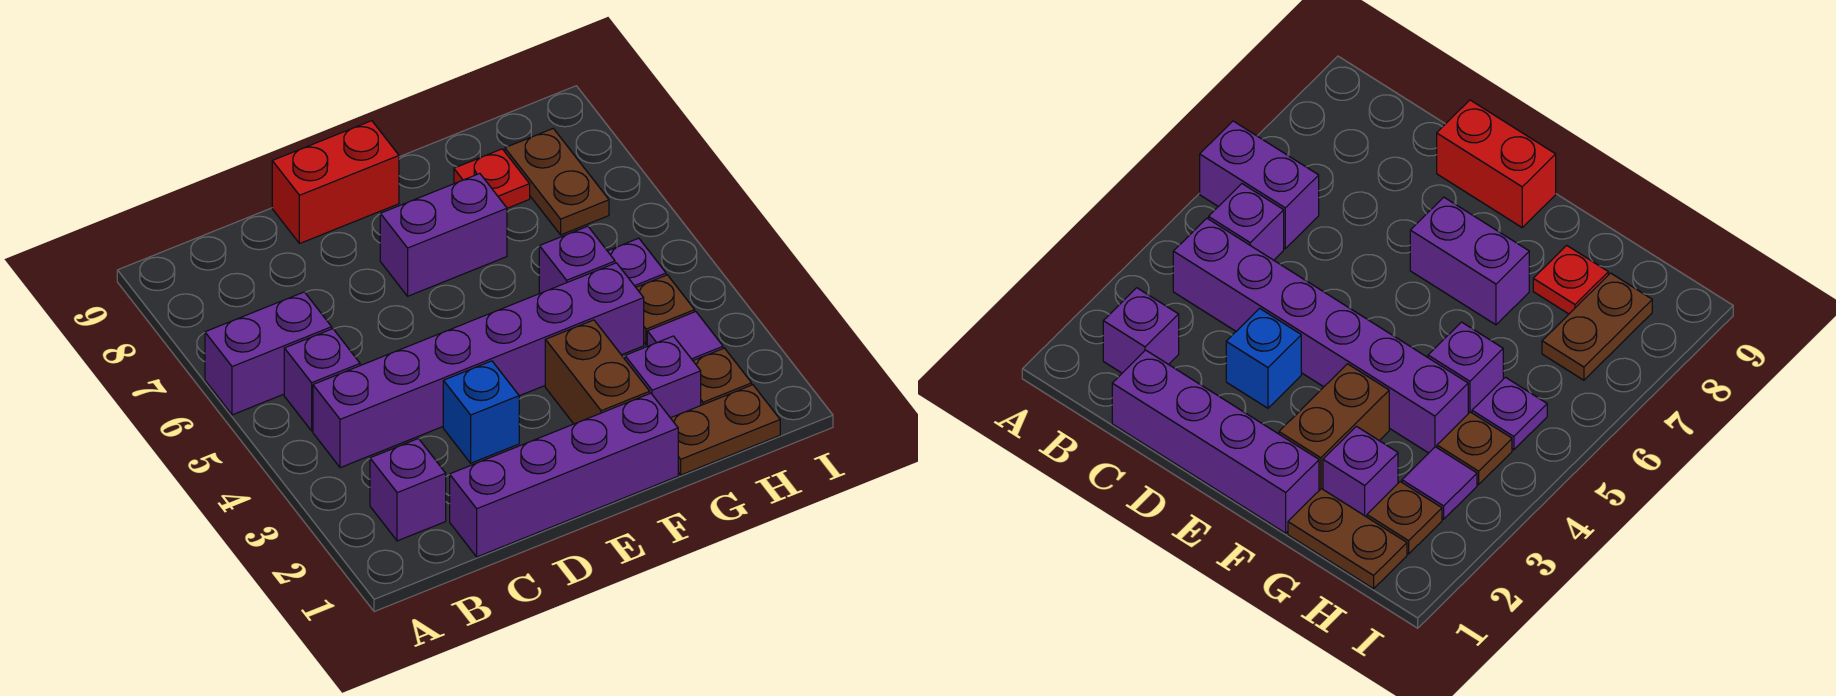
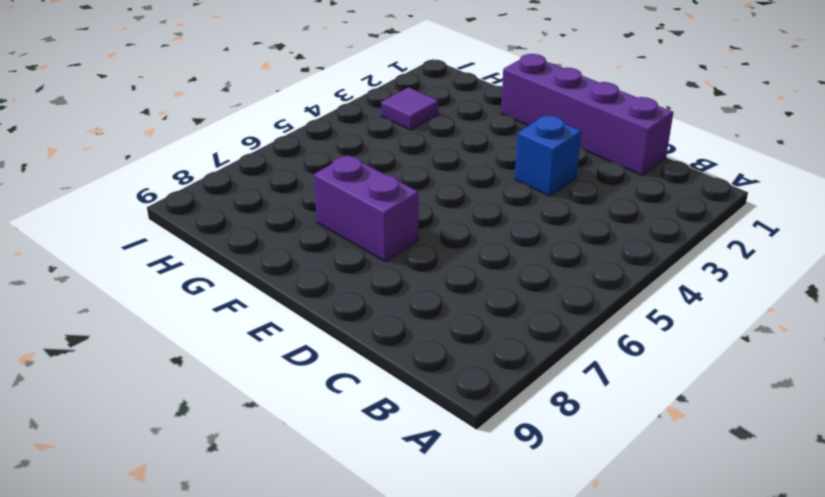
none -> purple 1x2 brick [205,292,332,415]
none -> purple 1x1 brick [370,439,446,541]
none -> purple 1x6 brick [313,263,644,468]

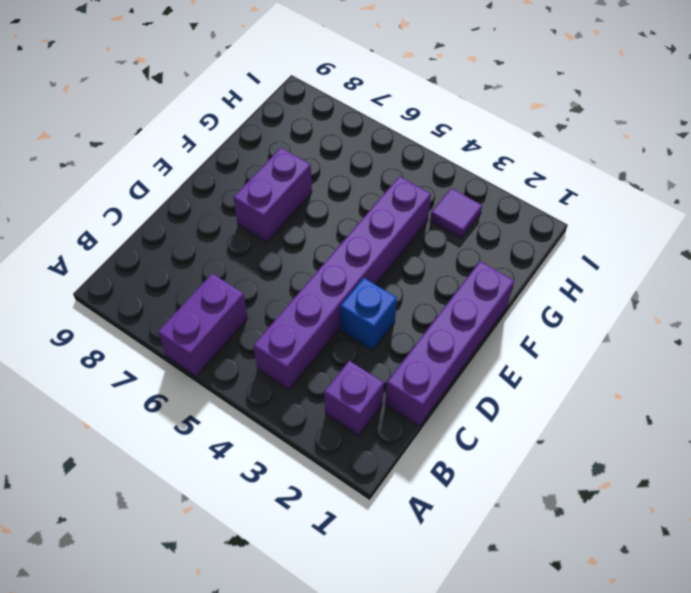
none -> purple 1x1 brick [284,329,360,431]
none -> red 1x2 brick [272,121,399,244]
none -> brown 1x2 brick [545,320,650,424]

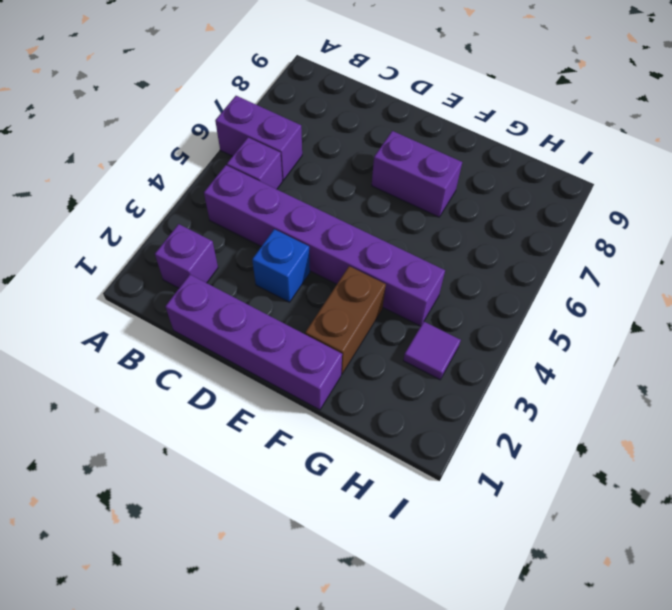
none -> red 1x2 brick [272,121,399,244]
none -> brown 1x2 plate [671,385,780,475]
none -> purple 1x1 brick [625,336,701,418]

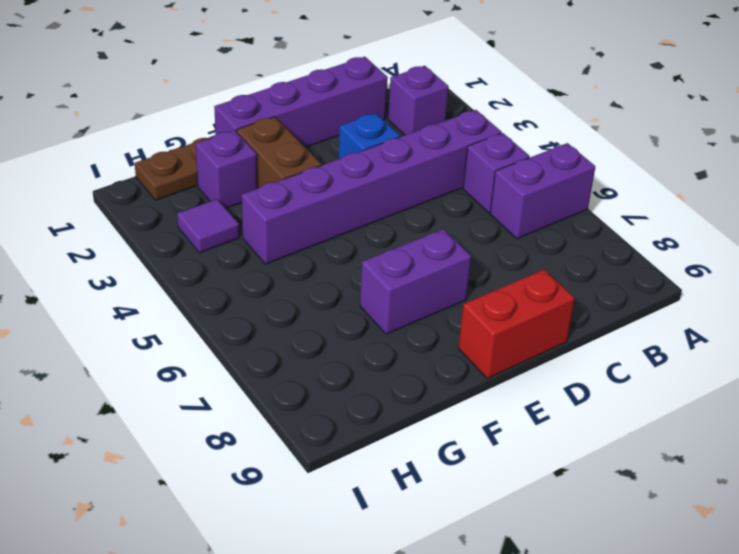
none -> purple 1x1 brick [539,226,615,294]
none -> red 1x1 plate [454,149,530,208]
none -> brown 1x1 plate [693,348,752,405]

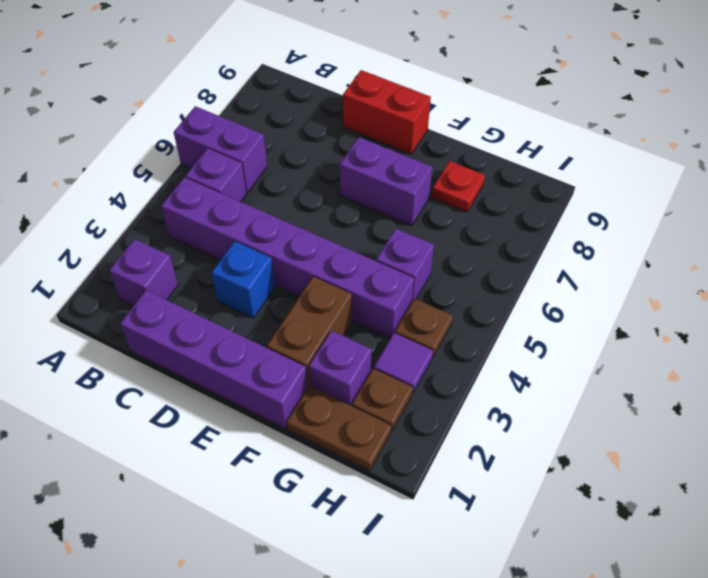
none -> purple 1x1 plate [608,238,666,287]
none -> brown 1x2 plate [505,129,609,235]

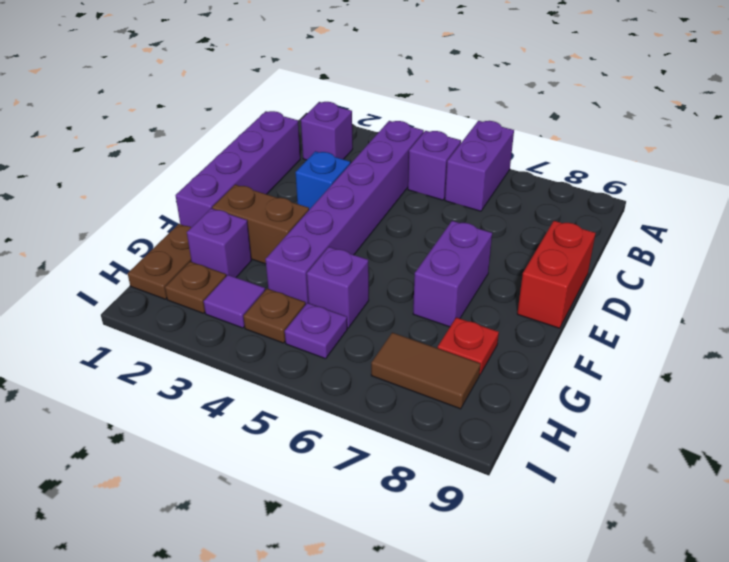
brown 1x2 tile [371,333,480,409] -> brown 1x2 plate [505,129,609,235]

